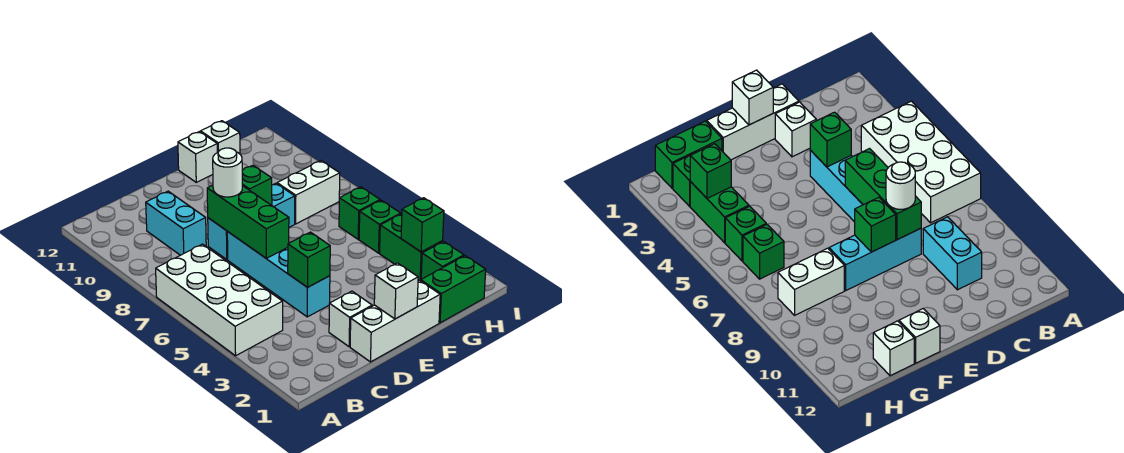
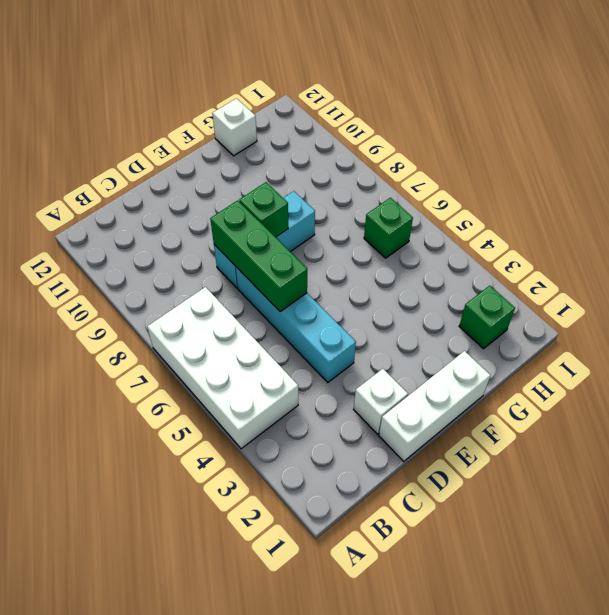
none -> cyan 1x2 brick [146,191,206,255]
none -> white 1x1 brick [178,132,217,182]
none -> green 1x2 brick [421,256,486,323]

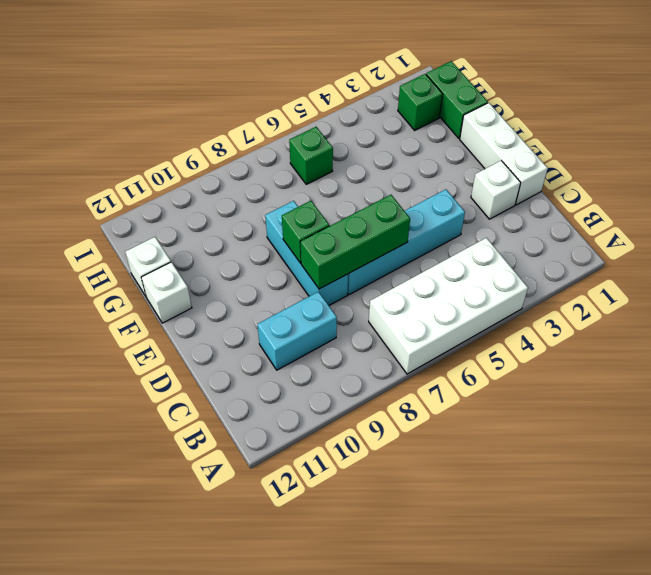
none -> white 1x2 brick [277,161,340,224]
none -> green 1x2 brick [380,214,443,281]
none -> green 1x1 brick [359,200,401,253]

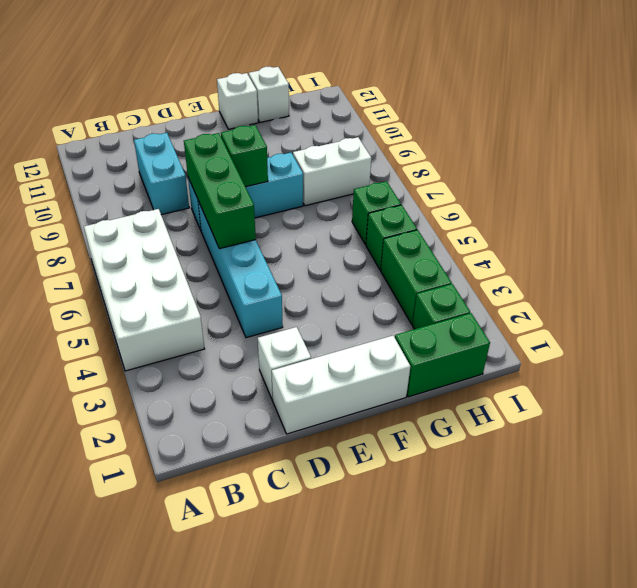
none -> green 1x1 brick [288,232,330,287]
none -> white 1x1 brick [374,263,418,319]
none -> green 1x1 brick [401,198,444,252]

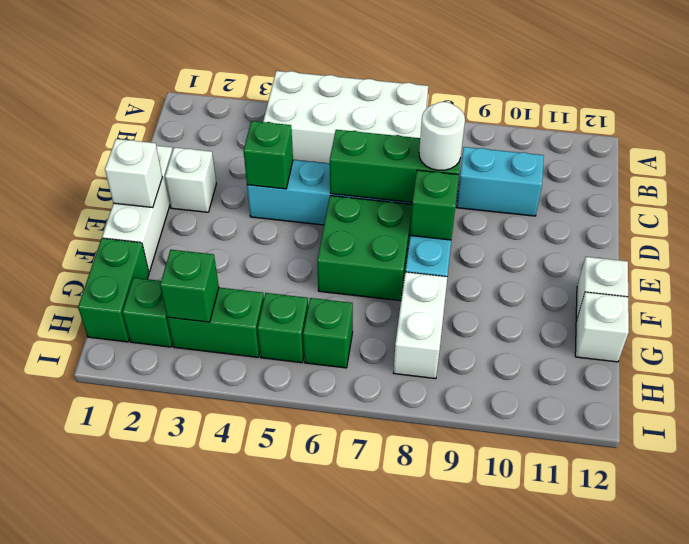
green 2x2 brick [317,196,412,301] -> none

